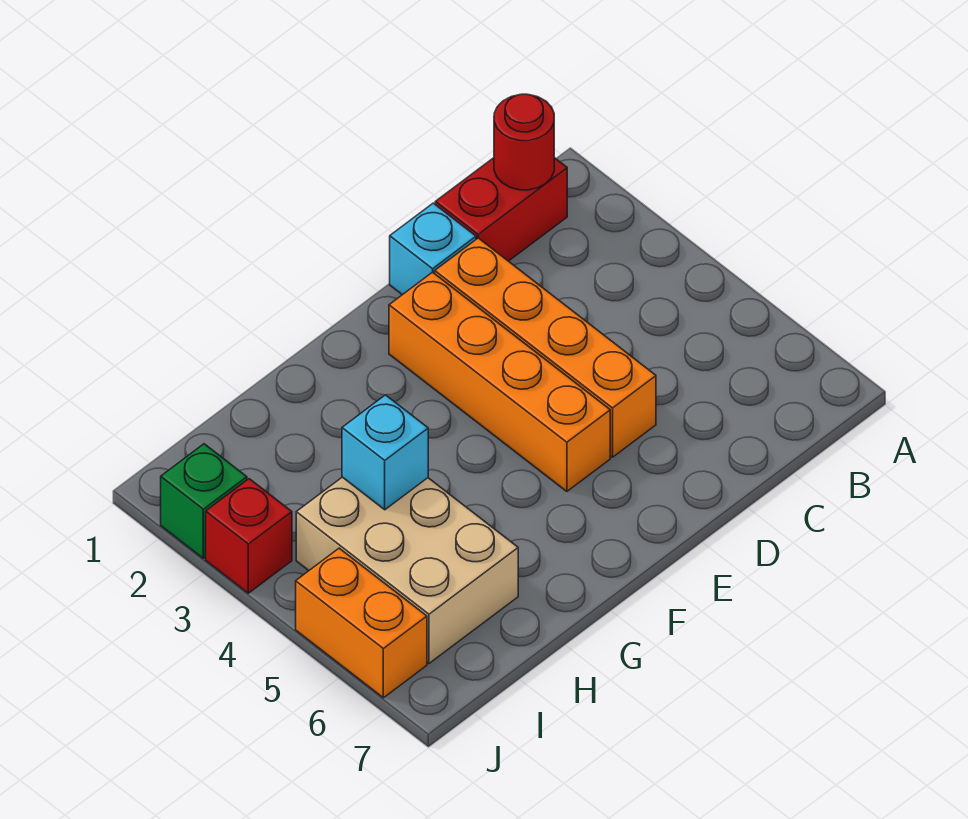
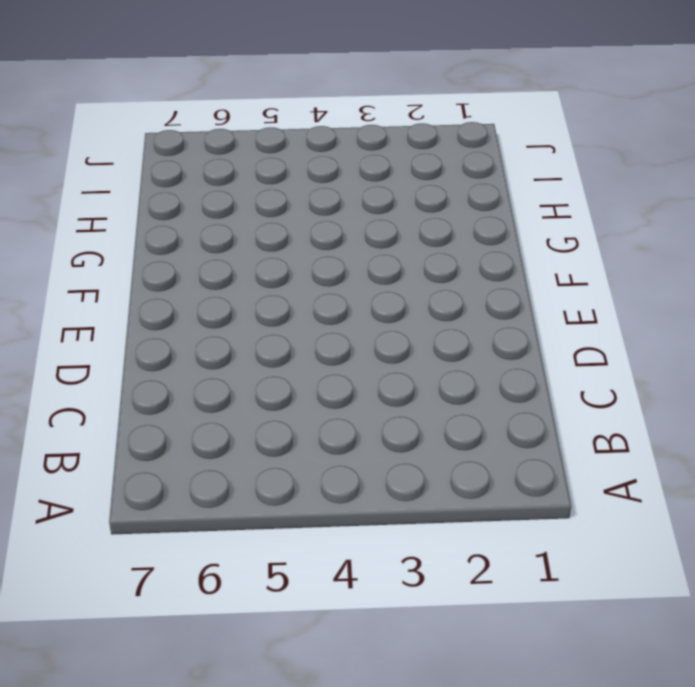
none -> red 1x2 brick [435,158,567,261]
none -> cyan 1x1 brick [390,203,476,295]

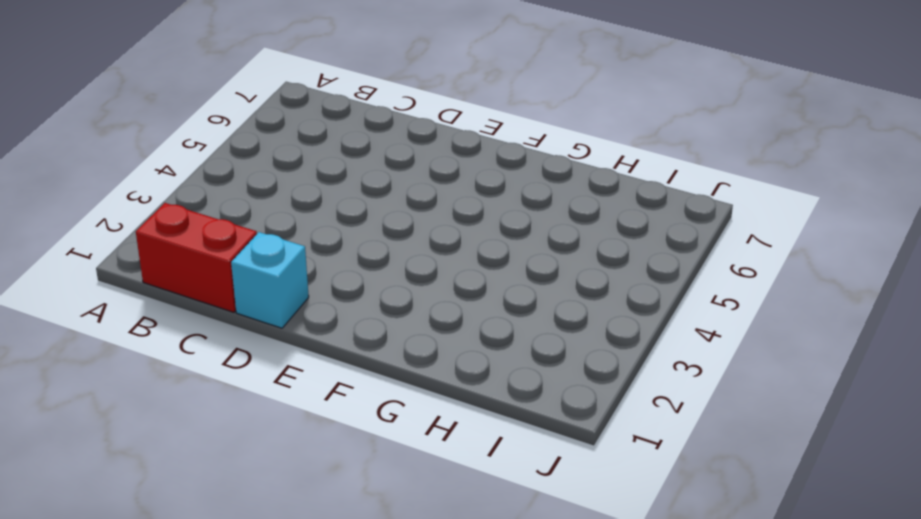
none -> orange 1x4 brick [435,238,656,457]
none -> orange 1x4 brick [389,272,610,491]

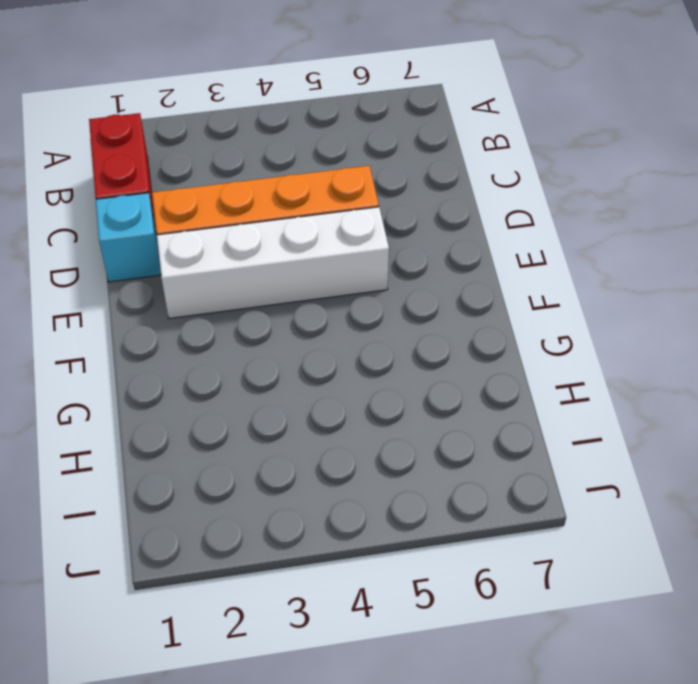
white 1x4 brick [157,207,389,319] -> orange 1x4 brick [389,272,610,491]
none -> tan 2x3 brick [296,477,518,663]
none -> green 1x1 brick [161,444,247,558]

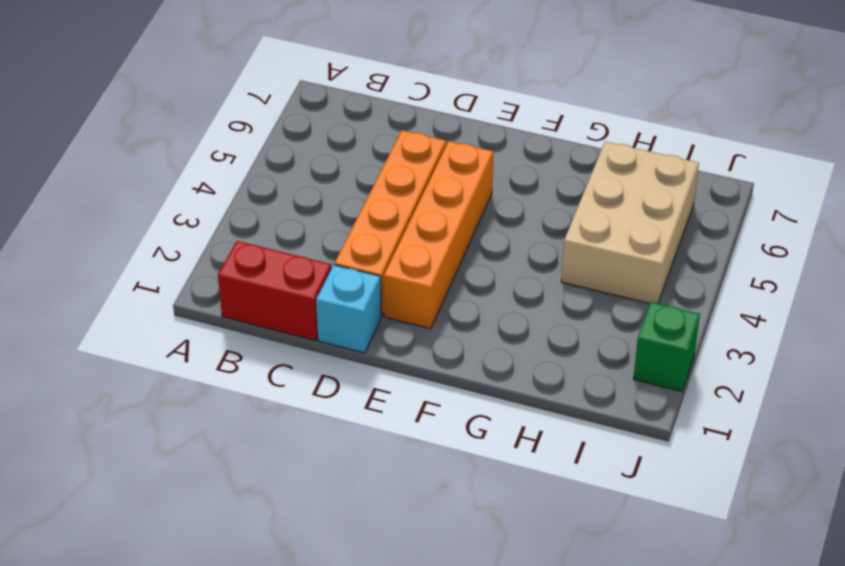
none -> red 1x1 brick [206,479,292,593]
none -> orange 1x2 brick [296,548,427,698]

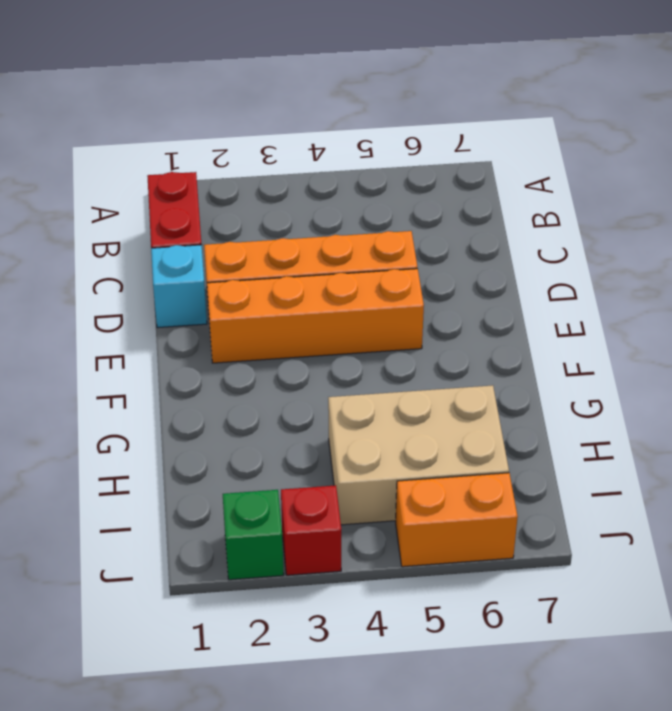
none -> red 1x1 round brick [494,94,554,190]
none -> cyan 1x1 brick [342,395,428,510]

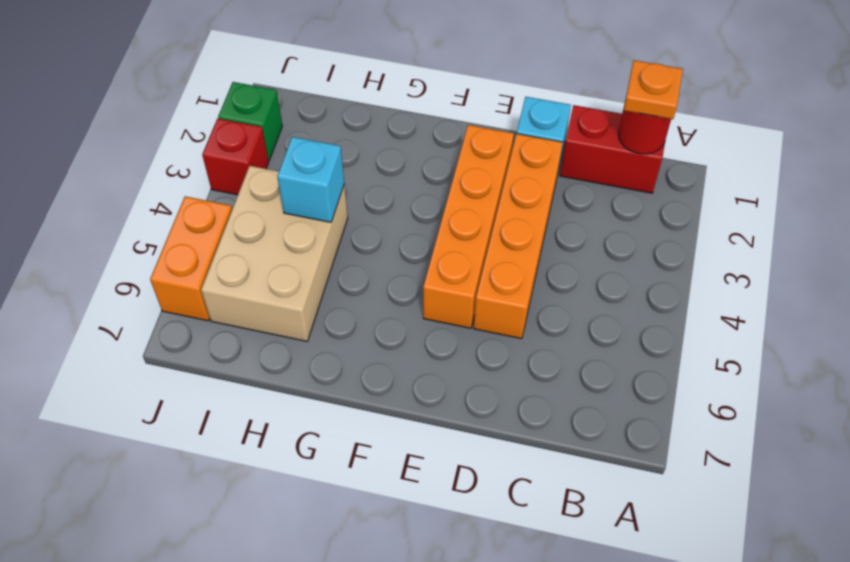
orange 1x1 plate [624,60,683,119] -> none

